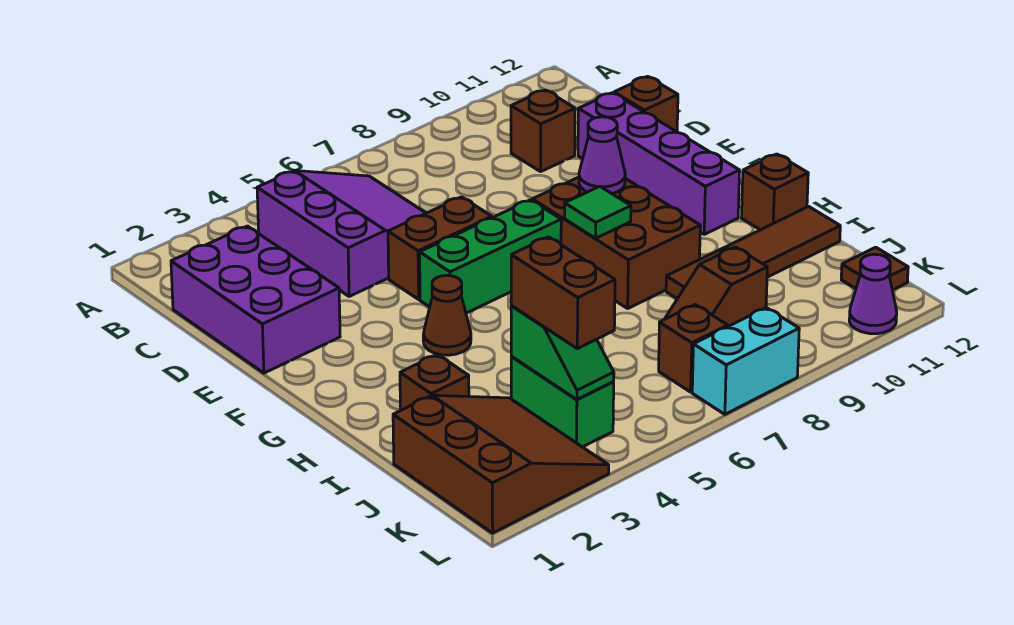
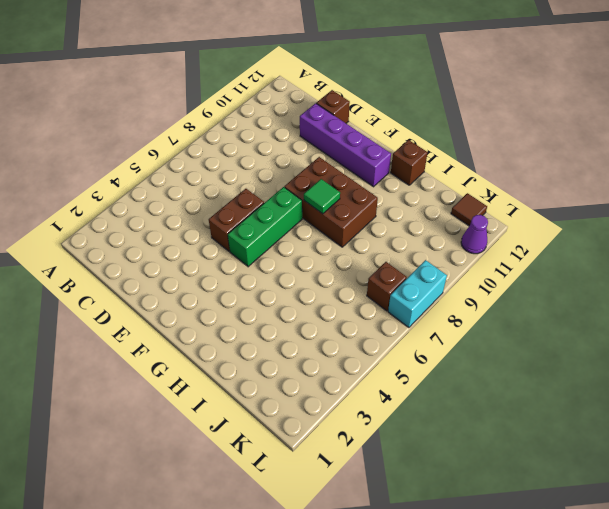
none -> purple 3x3 slope [257,171,426,297]
none -> purple 2x3 brick [171,226,340,373]
none -> brown 1x1 brick [511,90,575,172]

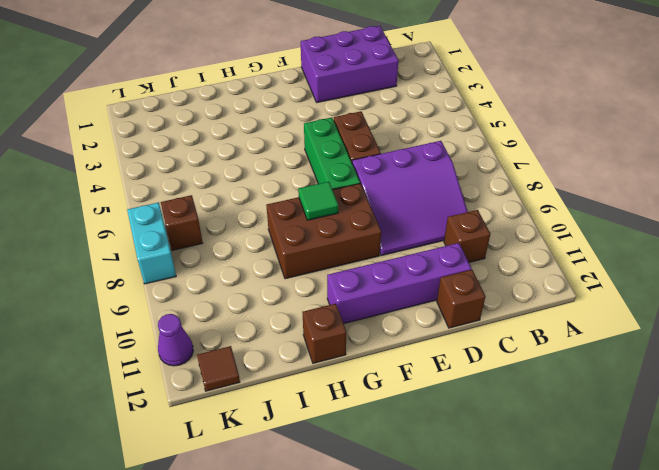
purple 3x3 slope [352,141,468,256] -> purple 3x3 slope moved to [257,171,426,297]
none -> brown 1x1 cone [423,275,471,355]
none -> brown 1x1 brick [400,354,469,411]
none -> brown 1x4 tile [666,206,840,299]

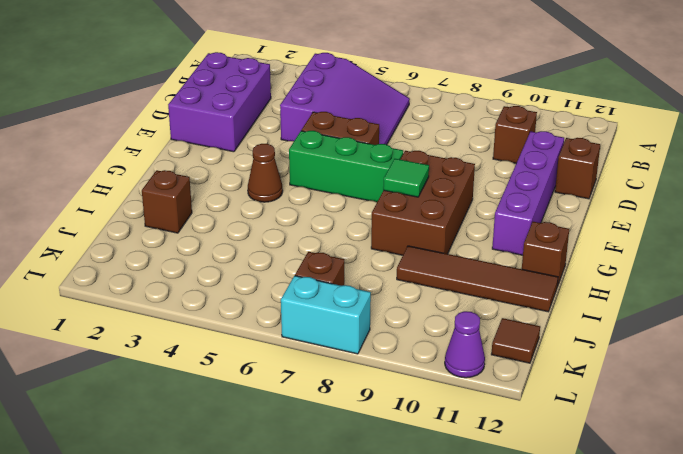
none -> brown 3x3 slope [393,395,609,533]
none -> green 1x2 brick [511,356,614,447]
none -> brown 1x2 slope [664,247,767,326]

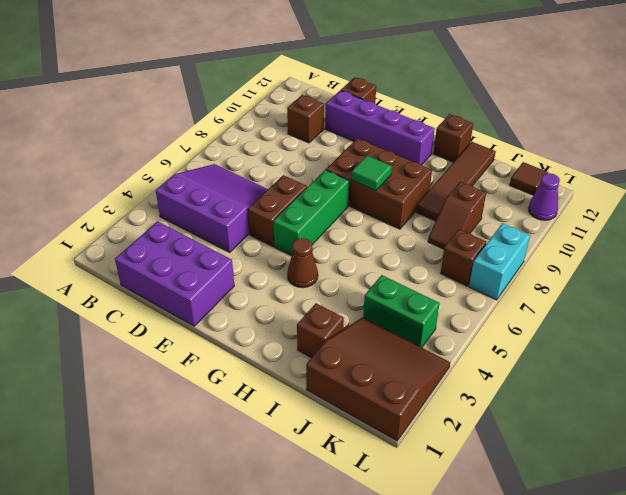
none -> purple 1x1 cone [579,117,625,194]
none -> green 1x2 slope [511,306,614,400]
none -> brown 1x2 brick [511,237,615,349]

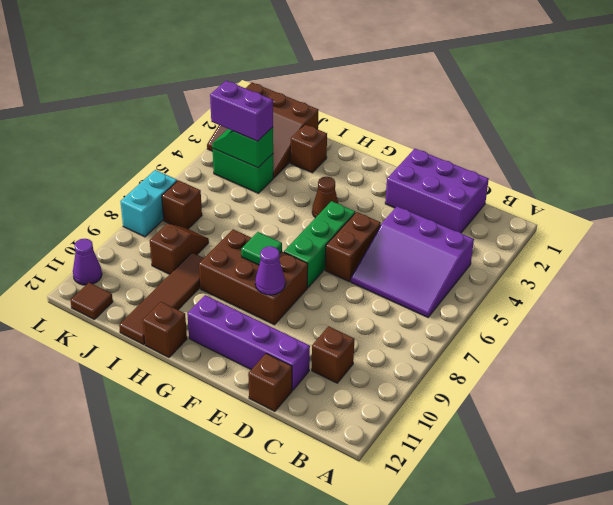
purple 1x2 brick [210,81,273,141] -> brown 1x2 brick [511,237,615,349]

